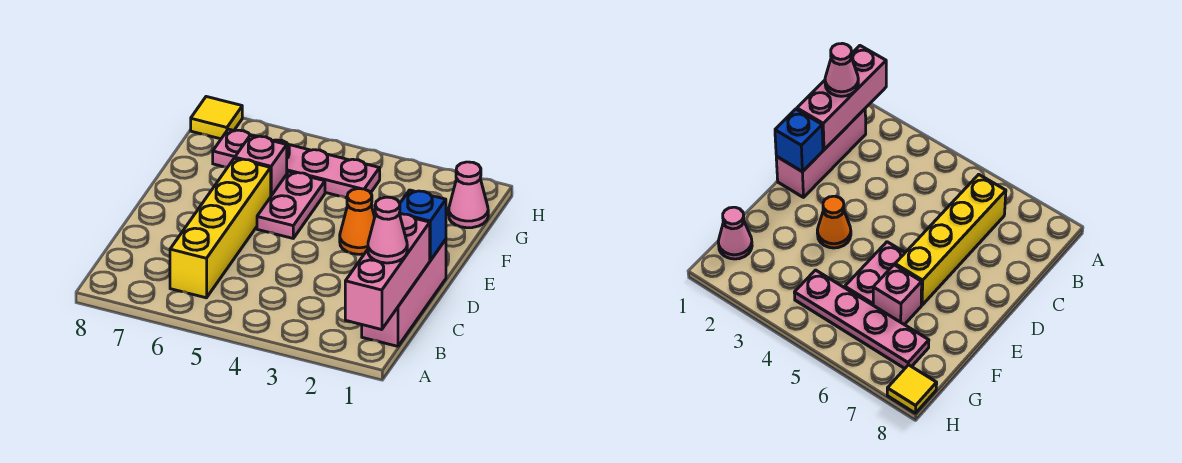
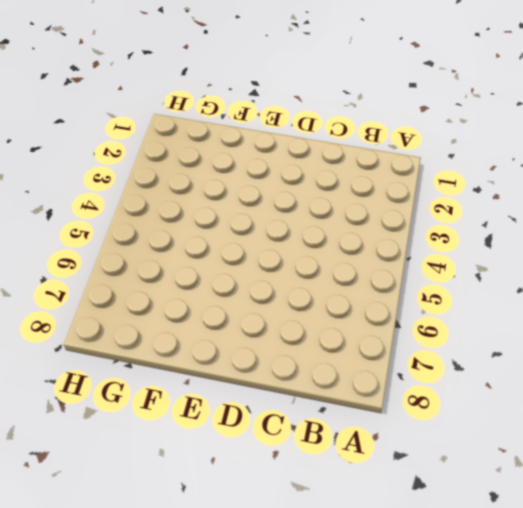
none -> pink 1x3 brick [362,239,446,346]
none -> yellow 1x4 brick [170,158,271,298]

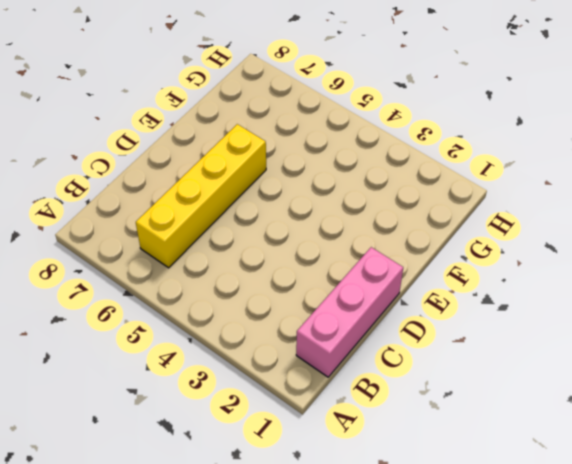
none -> orange 1x1 cone [340,189,375,254]
none -> pink 1x2 plate [257,172,325,238]

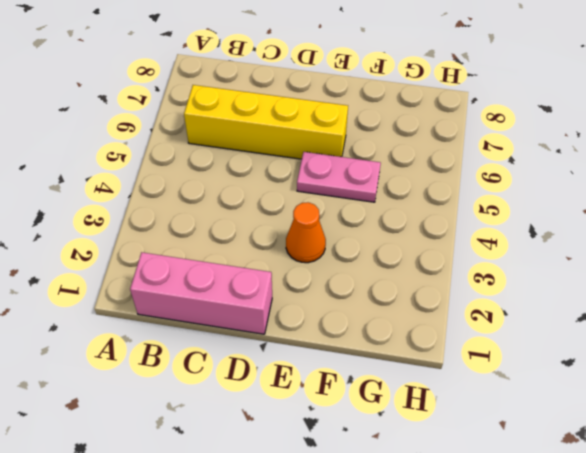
none -> pink 1x1 brick [235,135,287,196]
none -> pink 1x1 cone [449,162,488,228]

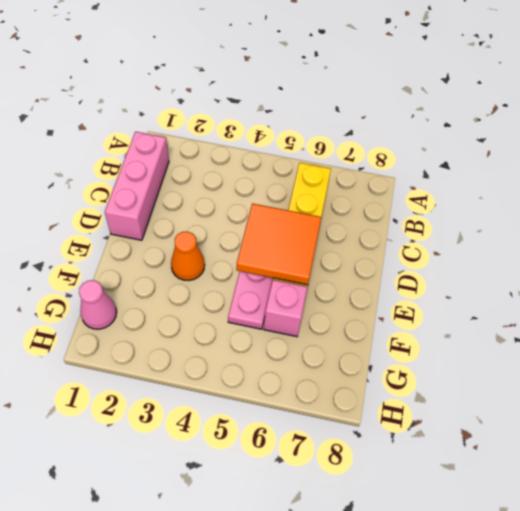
orange 2x2 tile [236,204,321,285] -> none
none -> pink 1x4 plate [213,129,380,198]
none -> yellow 1x1 tile [191,97,242,139]

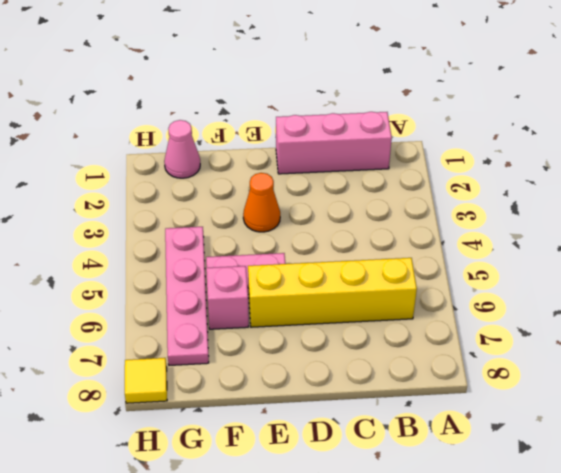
none -> pink 1x3 brick [345,214,430,330]
none -> blue 1x1 brick [399,190,446,260]

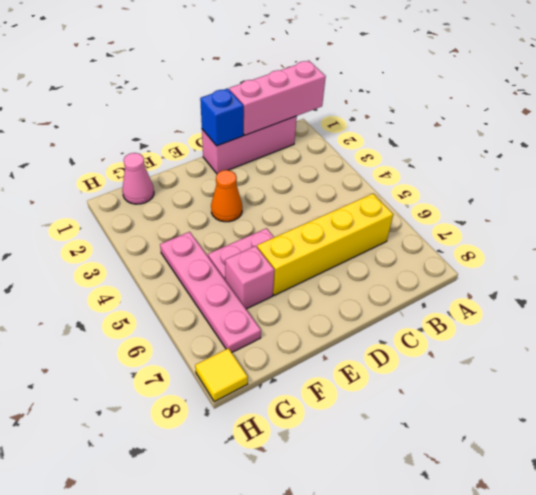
none -> pink 1x1 cone [368,197,407,263]

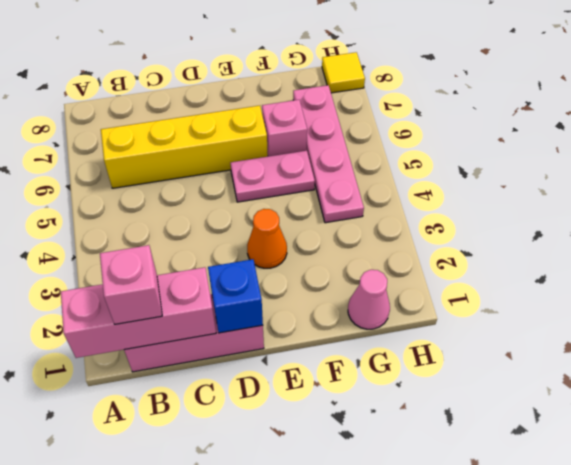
pink 1x1 brick [100,245,162,324] -> pink 1x1 cone [368,197,407,263]

